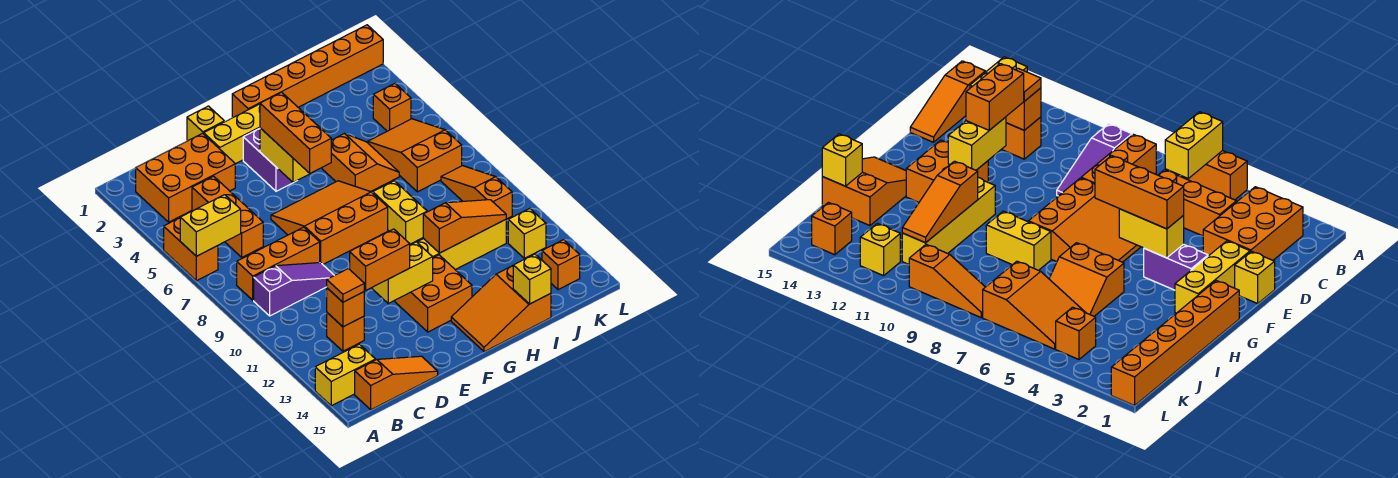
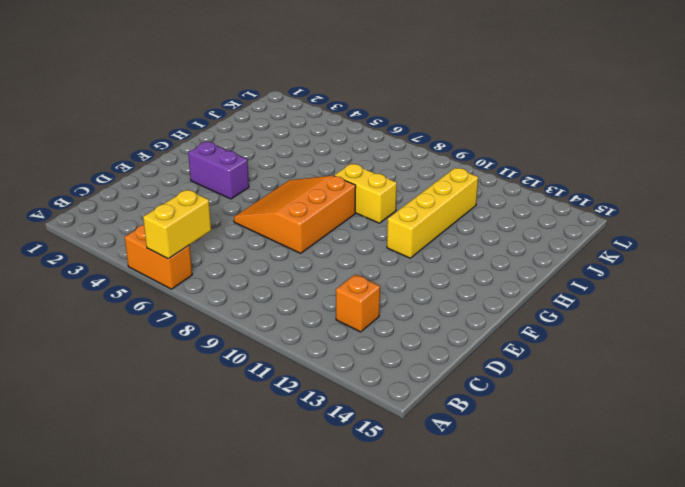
none -> yellow 1x2 brick [315,344,375,406]
none -> orange 2x3 brick [136,133,235,222]
none -> orange 1x3 brick [237,227,320,300]
none -> purple 1x3 slope [254,263,334,316]

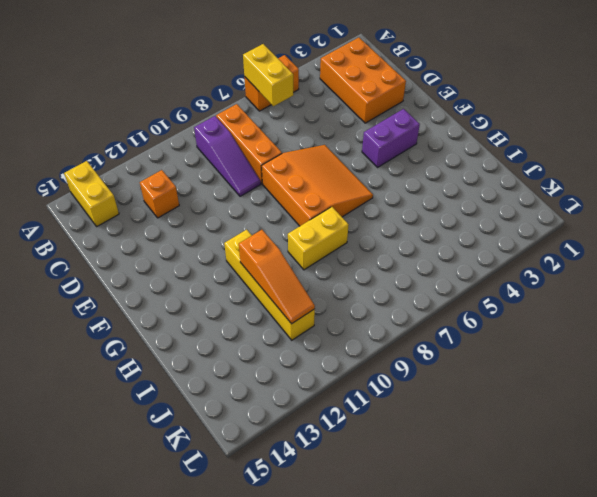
none -> orange 1x3 slope [355,356,438,410]
none -> orange 1x3 brick [192,176,263,257]
none -> yellow 1x1 brick [187,106,224,141]
none -> yellow 1x3 brick [204,104,260,164]

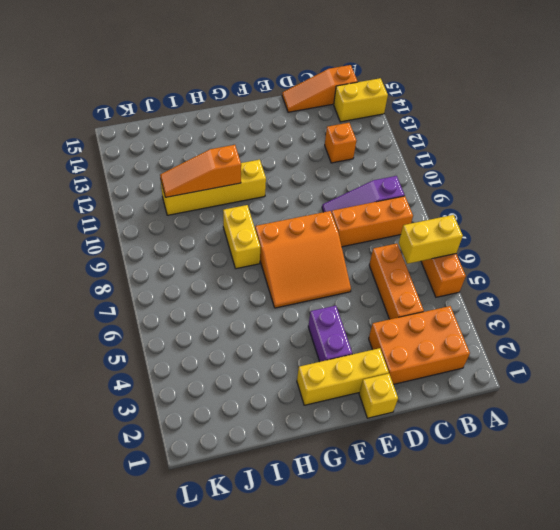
none -> orange 2x2 brick [395,255,472,332]
none -> orange 1x6 brick [232,25,383,118]
none -> orange 2x3 slope [451,266,551,352]
none -> orange 2x2 slope [322,134,399,192]

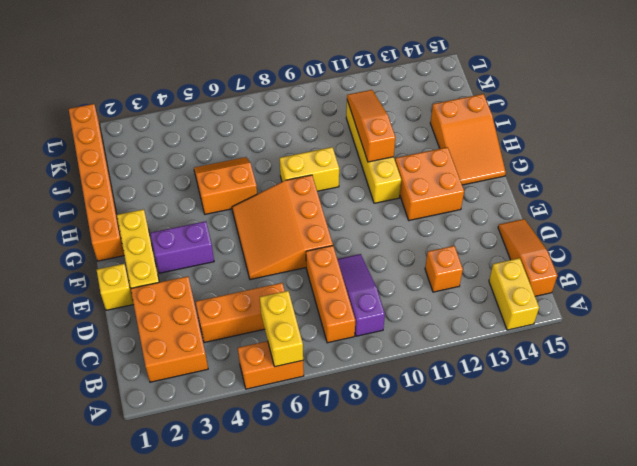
none -> orange 2x3 slope [368,119,462,192]
none -> orange 1x1 brick [373,84,411,131]
none -> orange 1x3 slope [441,166,512,219]
none -> yellow 1x1 brick [508,208,546,258]

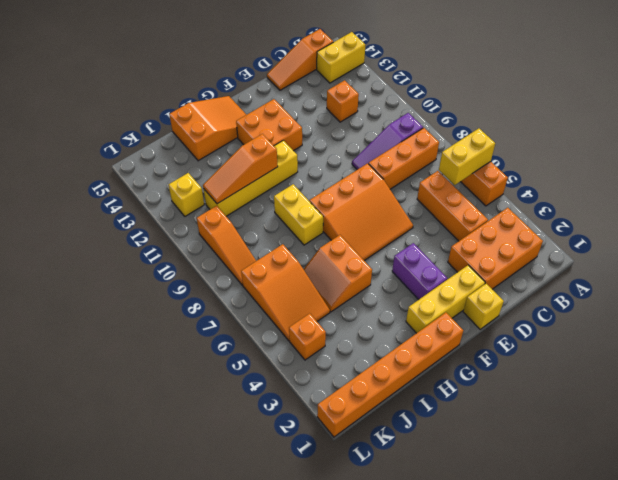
none -> orange 1x1 brick [542,240,580,290]
none -> orange 1x1 brick [326,288,364,327]
none -> yellow 1x2 brick [372,242,433,303]
none -> yellow 1x2 brick [260,128,310,183]

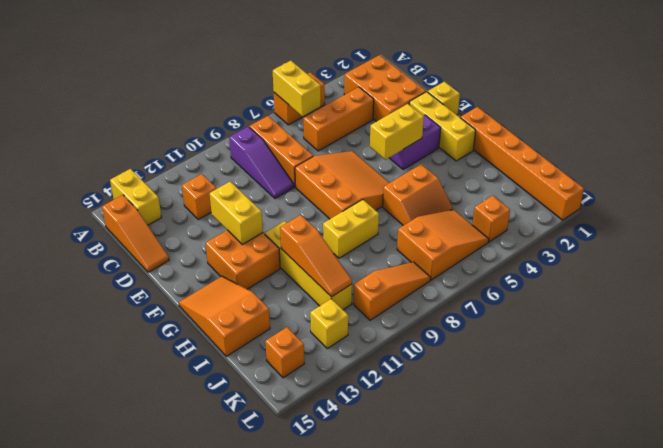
none -> orange 1x1 brick [326,288,364,327]
none -> yellow 1x1 brick [513,254,551,304]
none -> orange 1x1 tile [327,269,364,302]
none -> orange 1x2 brick [350,229,410,290]

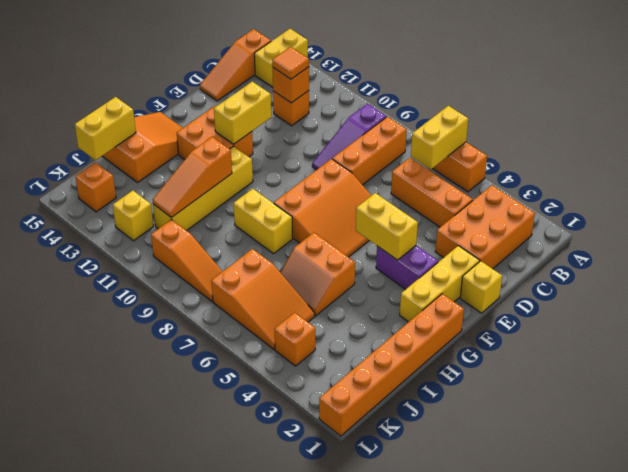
yellow 1x2 brick [75,97,136,160] -> yellow 1x1 brick [513,254,551,304]
none -> orange 1x2 brick [350,229,410,290]
none -> orange 1x3 brick [260,92,331,173]

